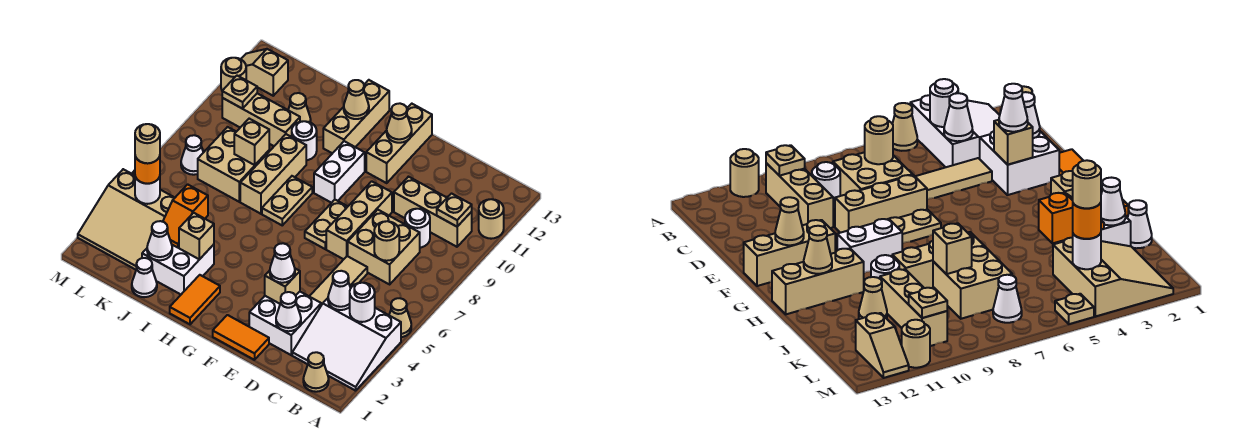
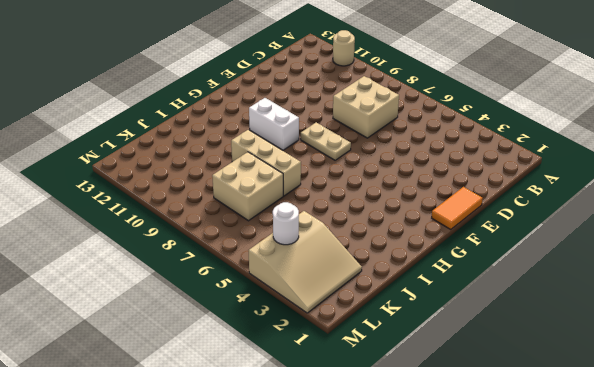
none -> white 3x3 slope [292,298,401,391]
none -> tan 1x1 cone [389,298,411,337]
none -> tan 1x1 cone [303,352,329,392]
none -> tan 1x3 brick [394,177,472,247]

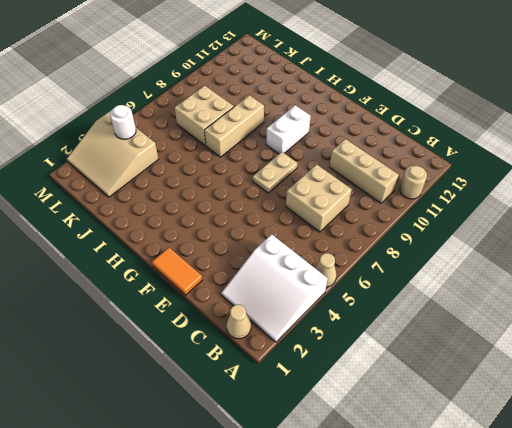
none -> white 1x1 round brick [405,209,430,248]
none -> white 2x2 brick [249,292,321,355]
none -> tan 1x3 tile [310,256,367,305]
none -> tan 1x3 brick [326,181,392,259]

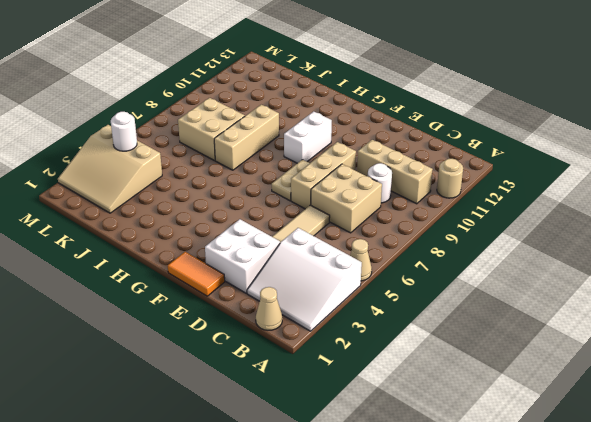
none -> tan 1x3 brick [366,104,432,183]
none -> orange 1x2 tile [170,275,220,324]
none -> tan 1x2 plate [262,176,312,225]
none -> tan 1x3 brick [323,80,389,153]

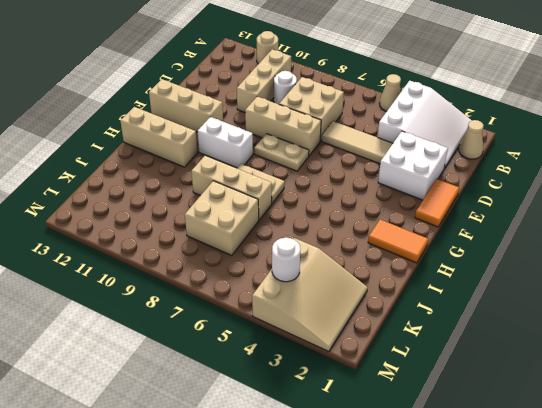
none -> white 2x2 brick [142,245,214,294]
none -> white 1x1 round brick [292,121,317,160]
none -> white 1x1 cone [132,258,157,297]
none -> tan 1x3 brick [222,93,300,146]

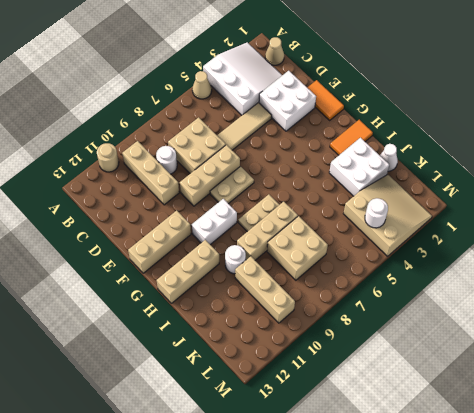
none -> tan 1x1 cone [288,93,311,123]
none -> white 1x1 cone [181,135,203,175]
none -> tan 1x2 slope [241,49,288,96]
none -> tan 1x1 plate [1055,294,1094,324]

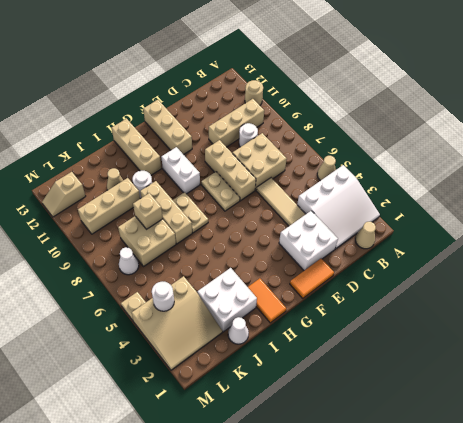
none -> tan 1x1 round brick [221,58,246,91]
none -> white 1x1 round brick [350,283,375,322]
none -> tan 1x1 plate [437,194,472,227]
none -> white 1x1 cone [328,271,351,310]

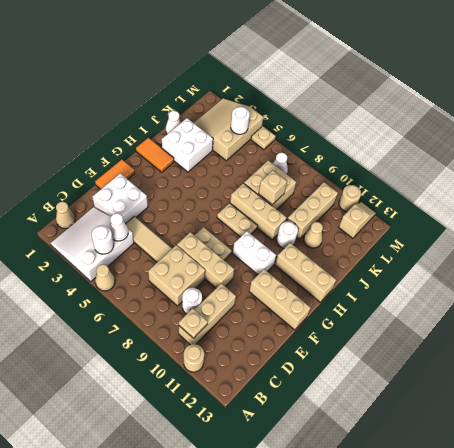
none -> tan 1x1 round brick [374,221,399,261]
none -> white 1x1 cone [276,292,301,331]
none -> tan 1x1 brick [265,269,300,304]
none -> tan 1x1 cone [387,103,412,143]

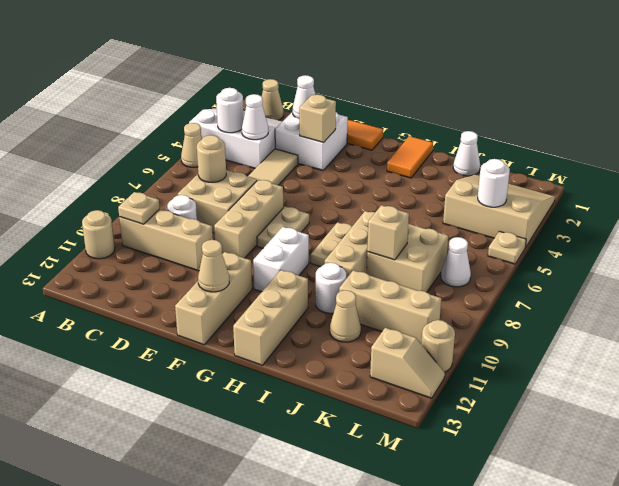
none -> white 2x2 brick [142,245,214,294]
none -> tan 1x1 cone [344,80,369,119]
none -> tan 1x1 brick [179,213,214,259]
none -> white 1x1 cone [147,221,172,260]

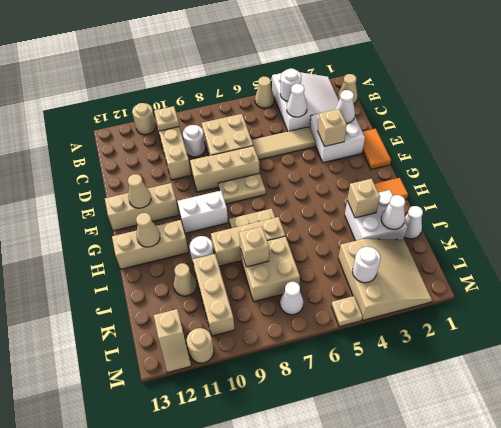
none -> tan 1x1 round brick [374,221,399,261]
none -> orange 1x2 slope [163,184,208,248]
none -> tan 1x1 plate [222,76,257,109]
none -> white 1x1 cone [270,243,295,283]

